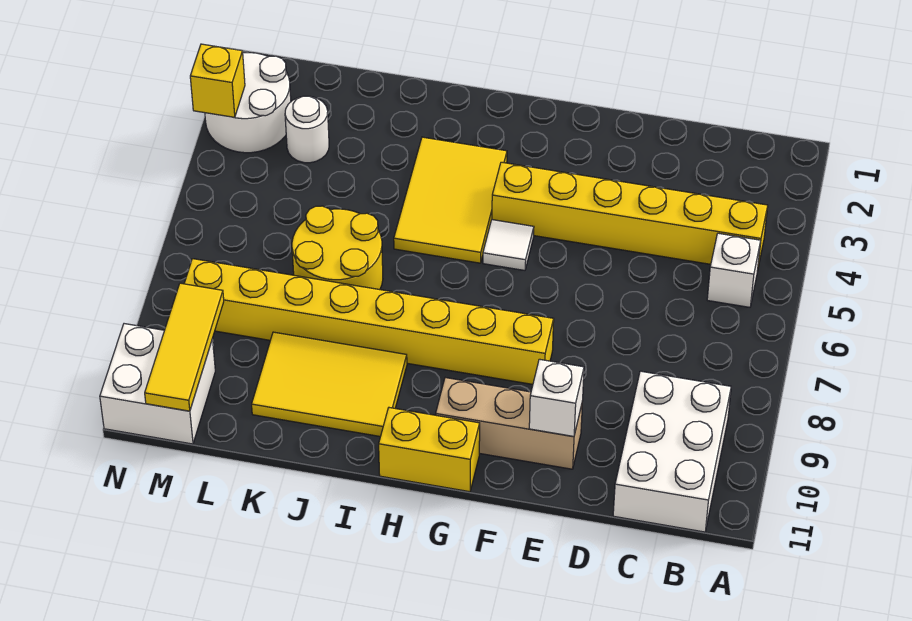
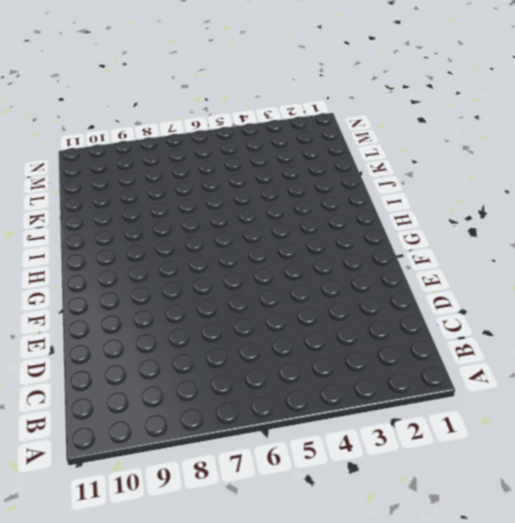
none -> yellow 1x6 brick [492,162,768,272]
none -> white 1x1 brick [707,233,761,307]
none -> white 2x3 brick [613,371,731,532]

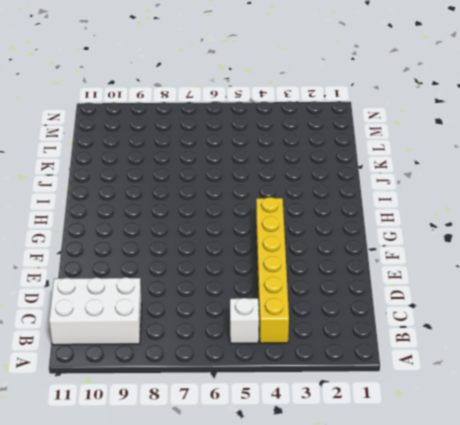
none -> tan 1x3 brick [436,378,582,469]
none -> yellow 1x8 brick [184,259,554,384]
none -> white 1x1 tile [483,220,534,270]

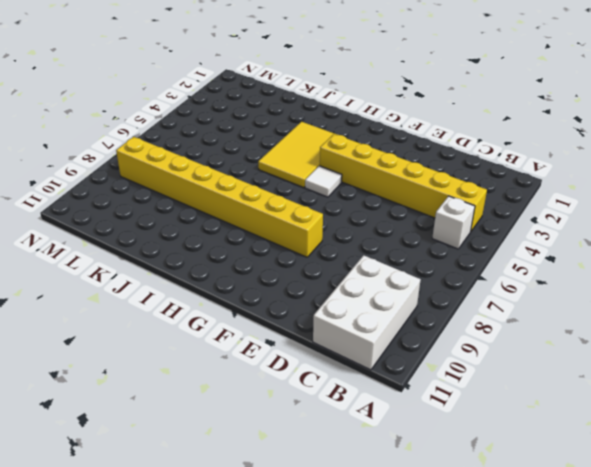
none -> tan 1x3 brick [436,378,582,469]
none -> yellow 1x2 brick [379,408,480,492]
none -> yellow 2x3 tile [252,332,407,437]

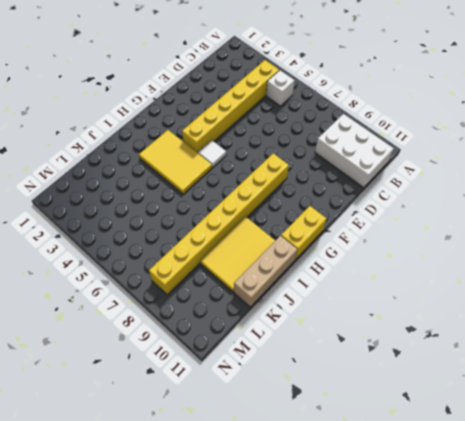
tan 1x3 brick [234,236,297,307] -> tan 1x3 brick moved to [436,378,582,469]
none -> yellow 2x2 round brick [292,206,383,290]
none -> white 1x1 round brick [285,96,329,163]
none -> white 2x2 round brick [205,53,291,153]

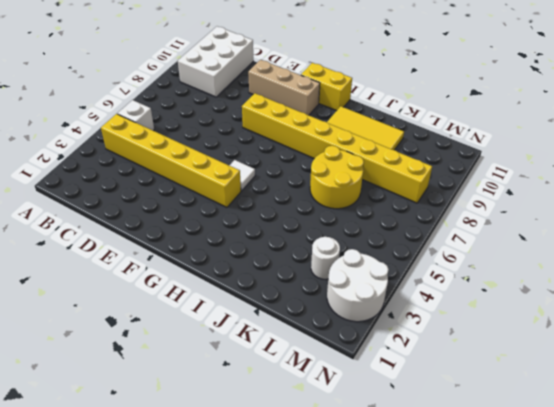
none -> yellow 2x3 tile [394,137,507,263]
none -> white 2x2 brick [100,324,215,444]
none -> white 1x1 brick [529,359,584,437]

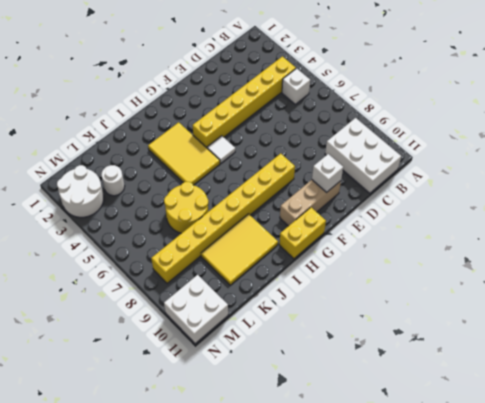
none -> yellow 1x3 tile [145,283,224,411]
none -> yellow 1x1 brick [190,44,245,117]

